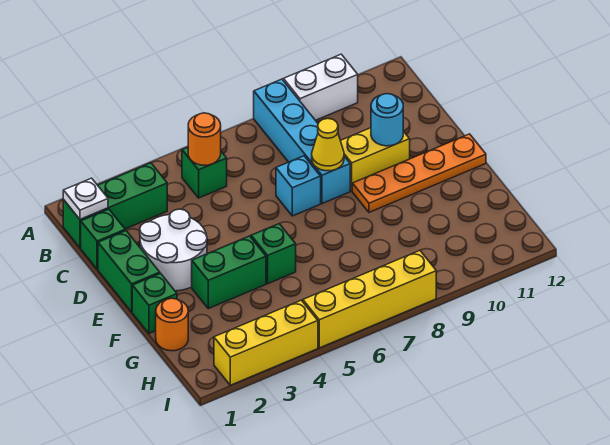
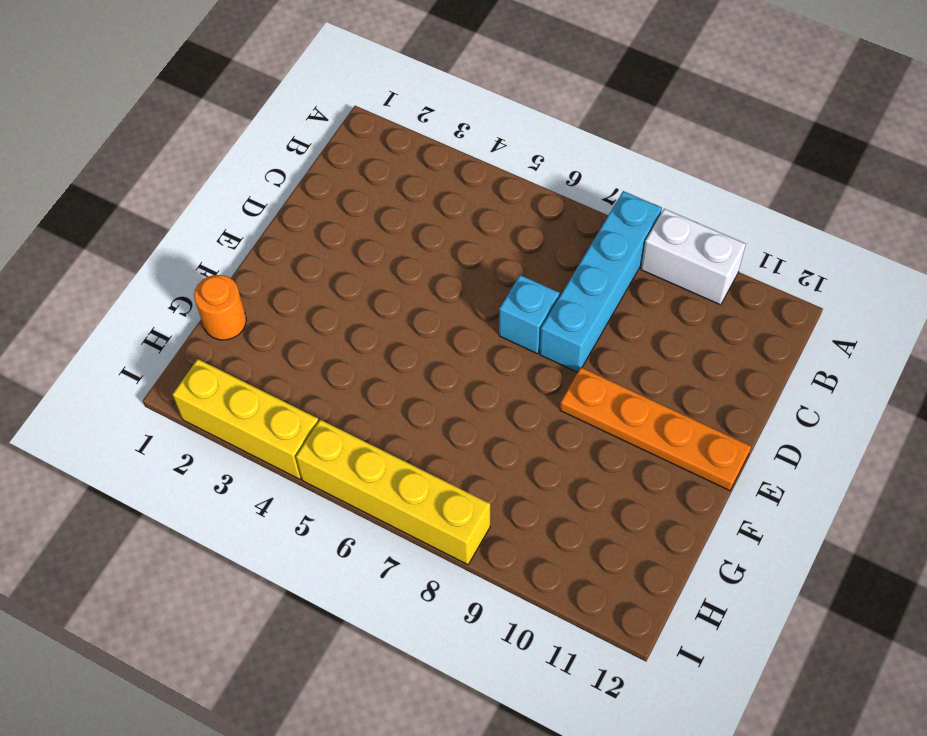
none -> green 1x3 brick [63,163,167,248]
none -> green 1x1 brick [182,147,227,198]
none -> green 1x1 brick [81,209,125,269]

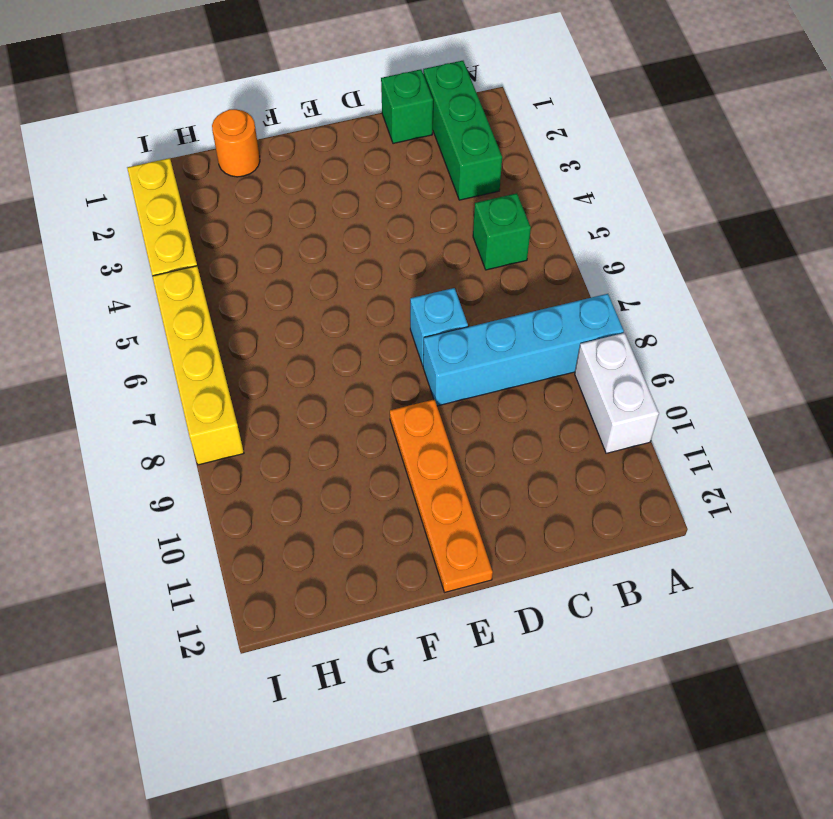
none -> green 1x2 brick [98,231,160,312]
none -> white 2x2 round brick [140,209,207,291]
none -> yellow 1x2 brick [340,128,410,191]

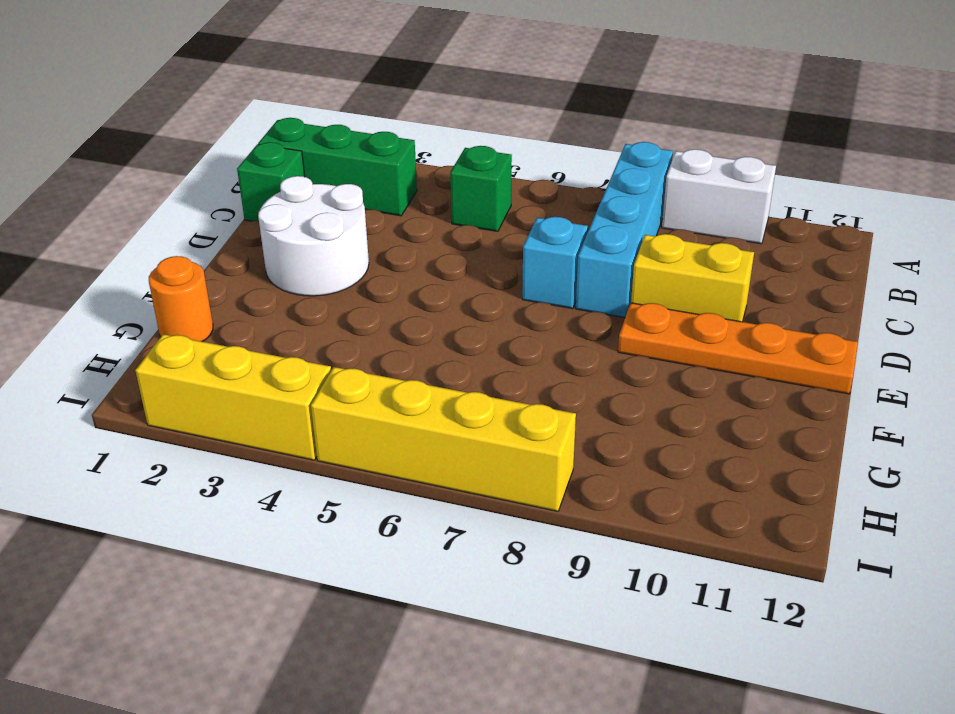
none -> green 1x2 brick [98,231,160,312]
none -> green 1x1 brick [132,273,177,333]
none -> green 1x2 brick [192,236,266,309]

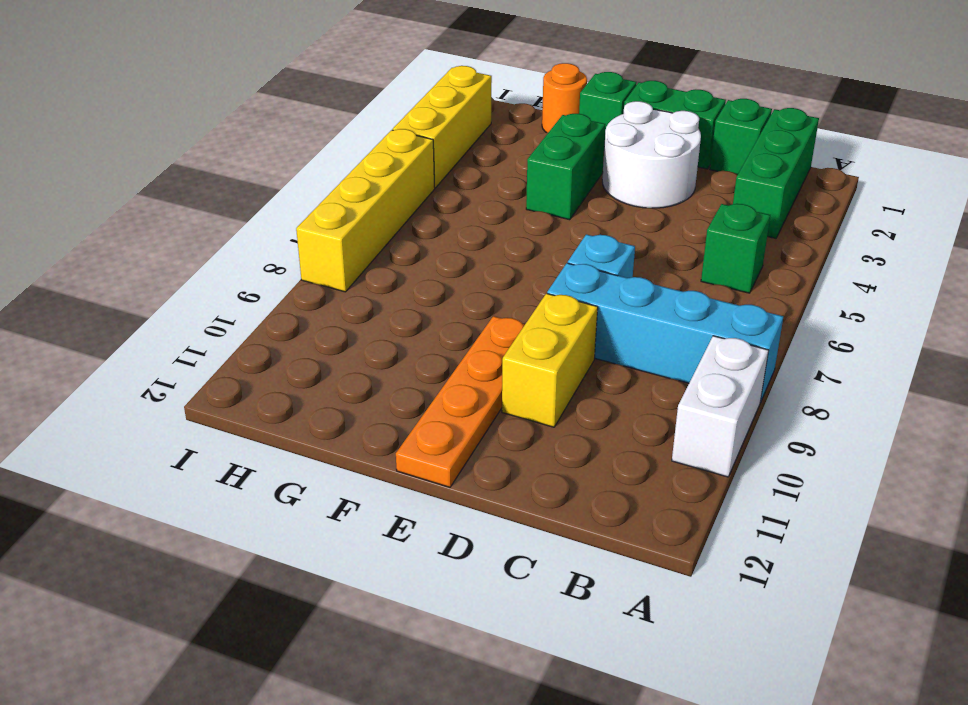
none -> green 1x1 brick [251,224,296,284]
none -> white 1x1 plate [63,178,108,219]
none -> orange 1x1 round brick [188,113,221,165]

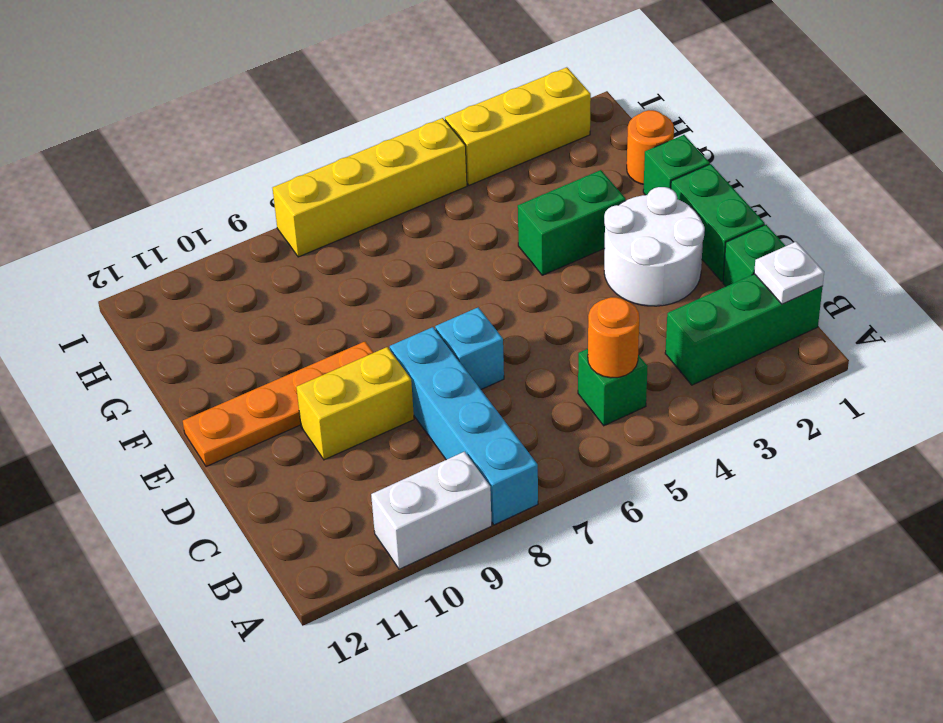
none -> green 1x1 brick [251,224,296,284]
none -> yellow 1x1 cone [312,119,344,171]
none -> cyan 1x1 round brick [371,94,403,146]

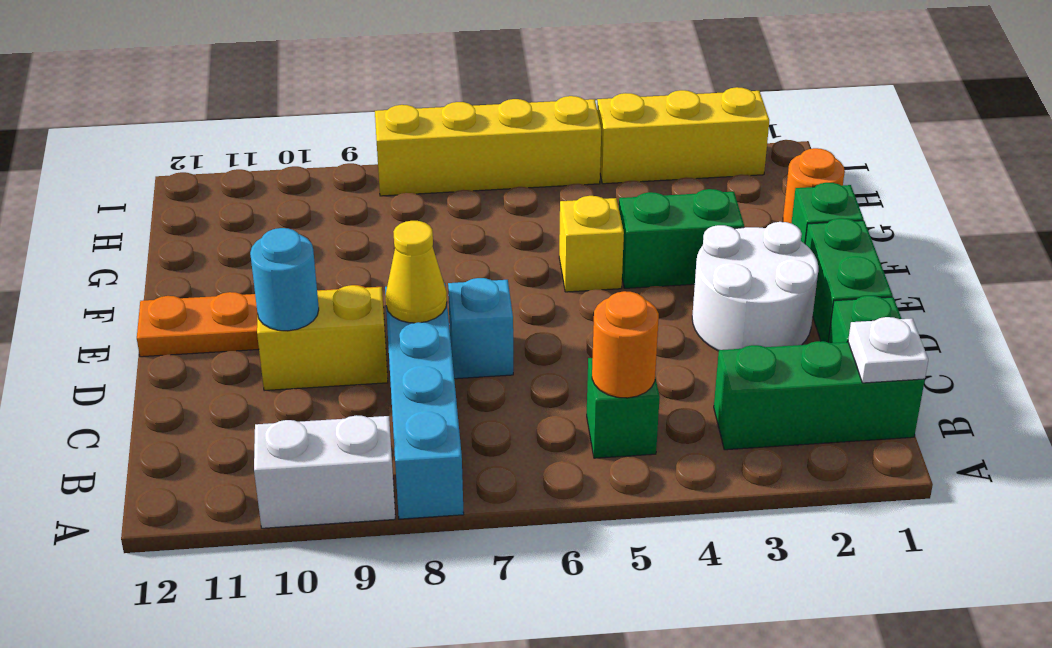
yellow 1x1 brick [559,196,624,292] -> green 1x1 brick [251,224,296,284]

